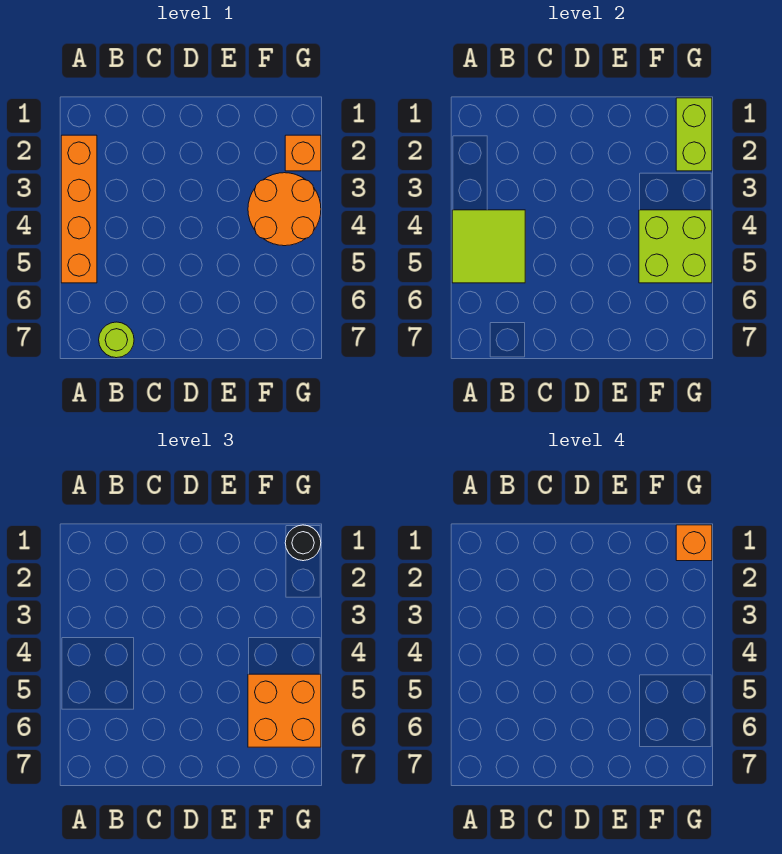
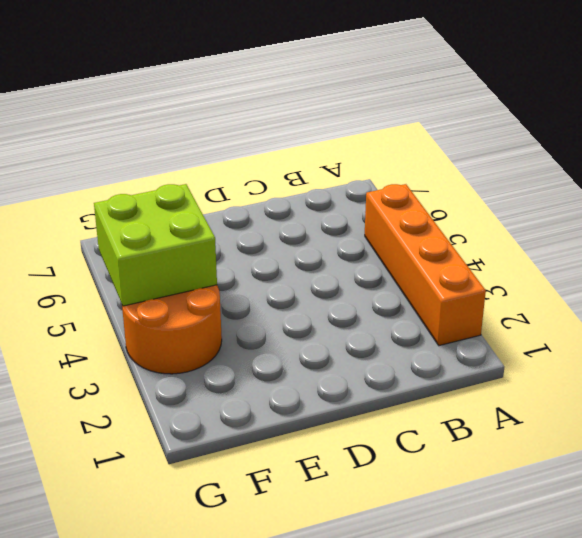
none -> lime 1x1 round brick [99,322,134,358]
none -> orange 1x1 brick [285,135,321,171]

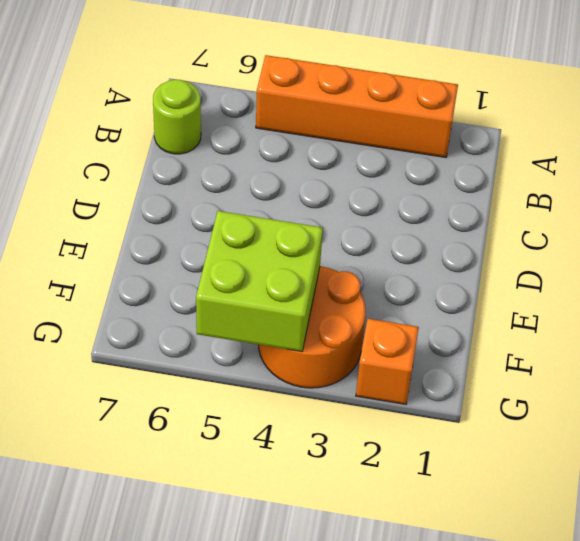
none -> lime 2x2 tile [452,210,525,283]
none -> lime 1x2 brick [676,98,712,171]

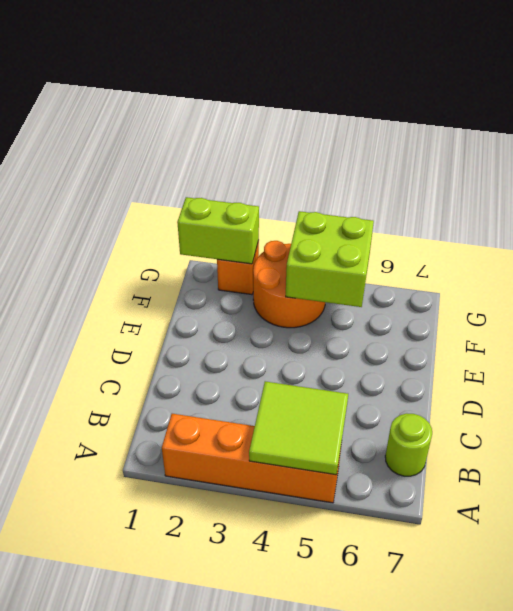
none -> orange 2x2 brick [248,674,321,747]
none -> black 1x1 round brick [285,525,321,561]

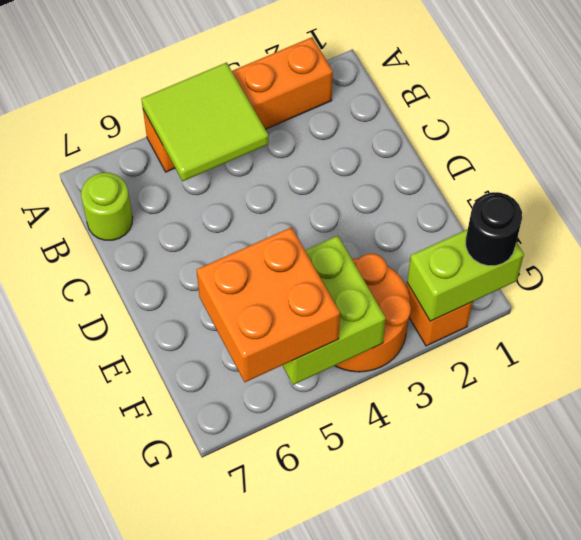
none -> orange 1x1 brick [676,525,712,561]

